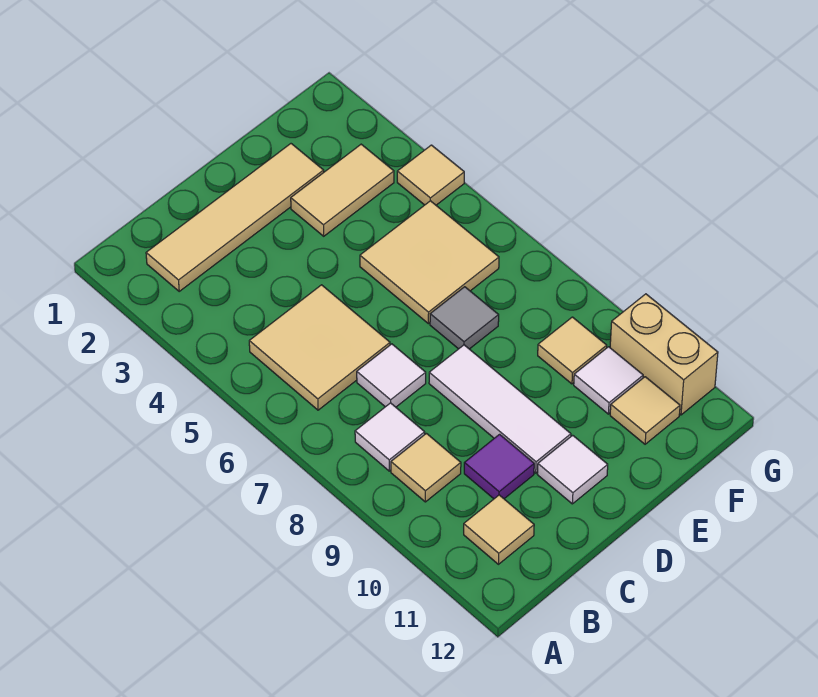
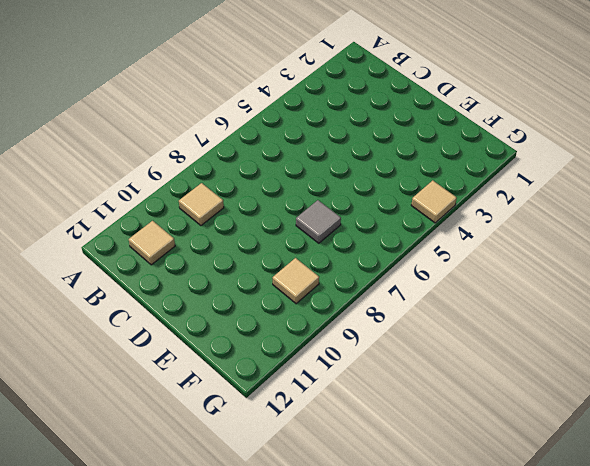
none -> tan 1x4 tile [146,144,324,291]
none -> tan 2x2 tile [249,285,390,410]
none -> white 1x1 tile [355,403,425,471]

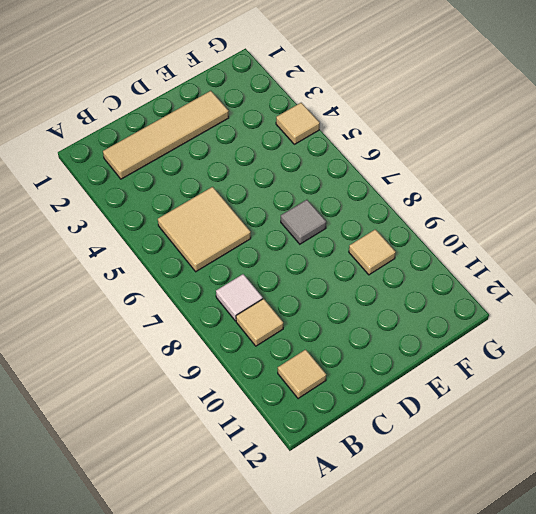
none -> white 1x1 tile [357,344,426,407]
none -> purple 1x1 tile [464,434,534,499]
none -> white 1x3 tile [429,345,571,473]

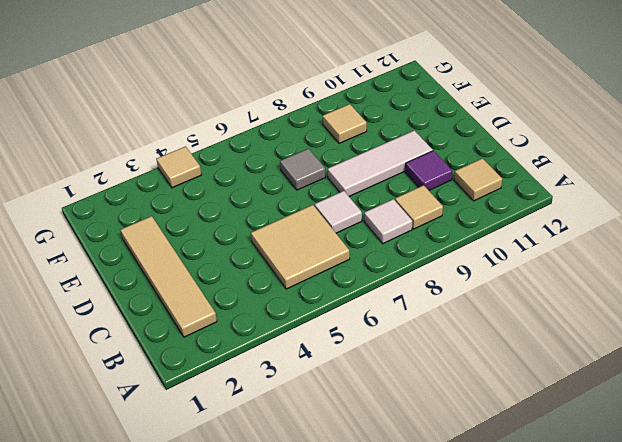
none -> white 1x1 tile [537,435,608,504]
none -> tan 1x2 tile [291,144,394,236]
none -> tan 2x2 tile [360,201,499,324]

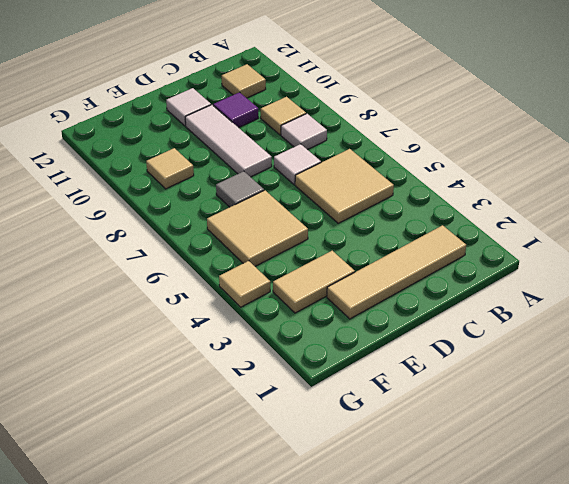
none -> white 1x1 tile [574,347,643,414]
none -> tan 1x1 tile [610,377,680,444]
none -> tan 1x2 brick [610,294,718,415]

